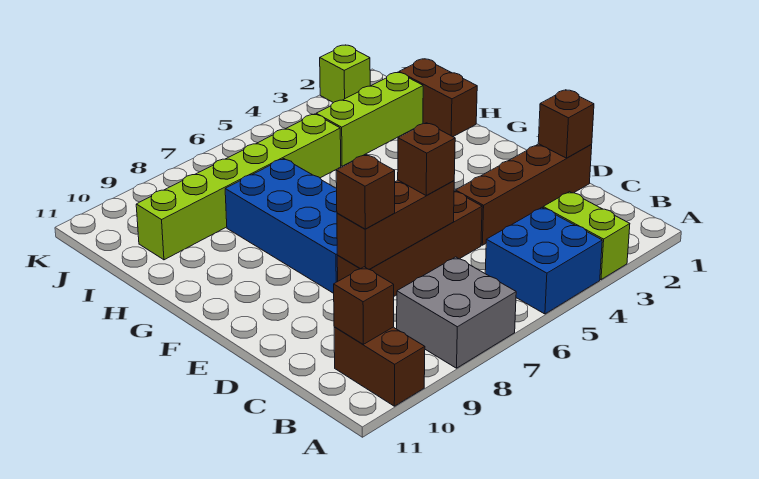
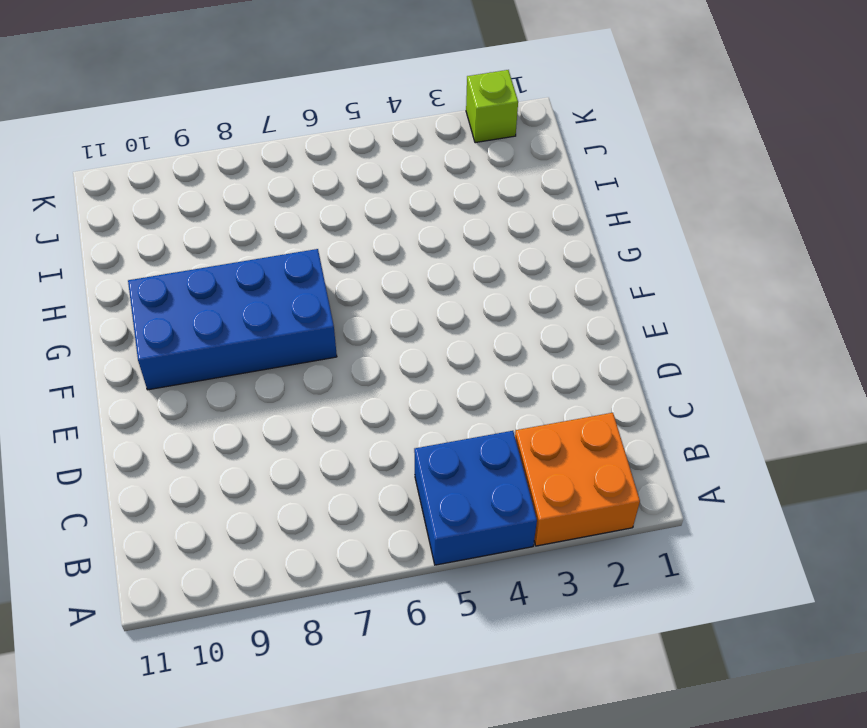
orange 2x2 brick [515,413,640,546] -> lime 1x2 brick [543,192,630,280]
blue 2x4 brick [128,249,337,390] -> blue 2x4 brick turned to [225,159,338,293]
none -> grey 2x2 brick [397,257,516,368]
none -> brown 1x2 brick [334,327,425,406]
none -> brown 1x4 brick [456,144,592,245]

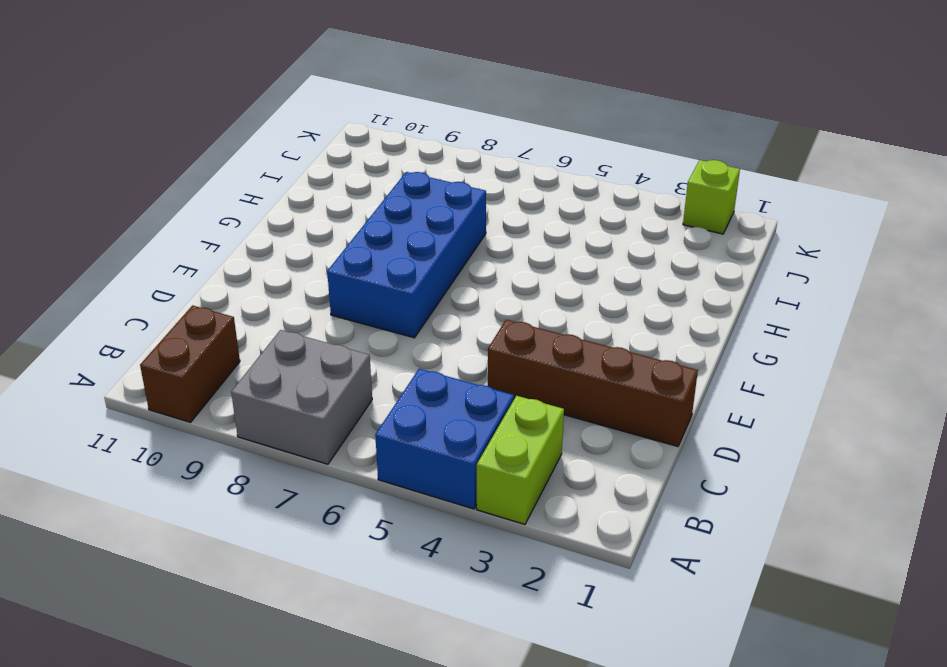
none -> brown 1x4 brick [337,191,482,296]
none -> brown 1x2 brick [399,59,477,137]
none -> lime 1x3 brick [316,72,423,166]

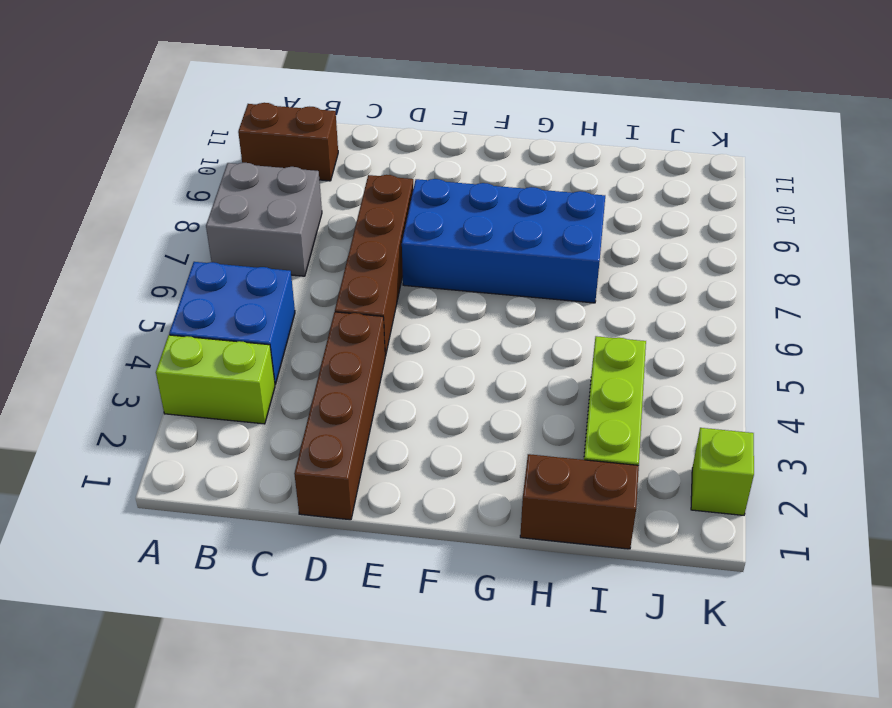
none -> lime 1x6 brick [136,114,341,260]
none -> brown 1x1 brick [334,267,394,344]
none -> brown 1x1 brick [538,90,594,158]

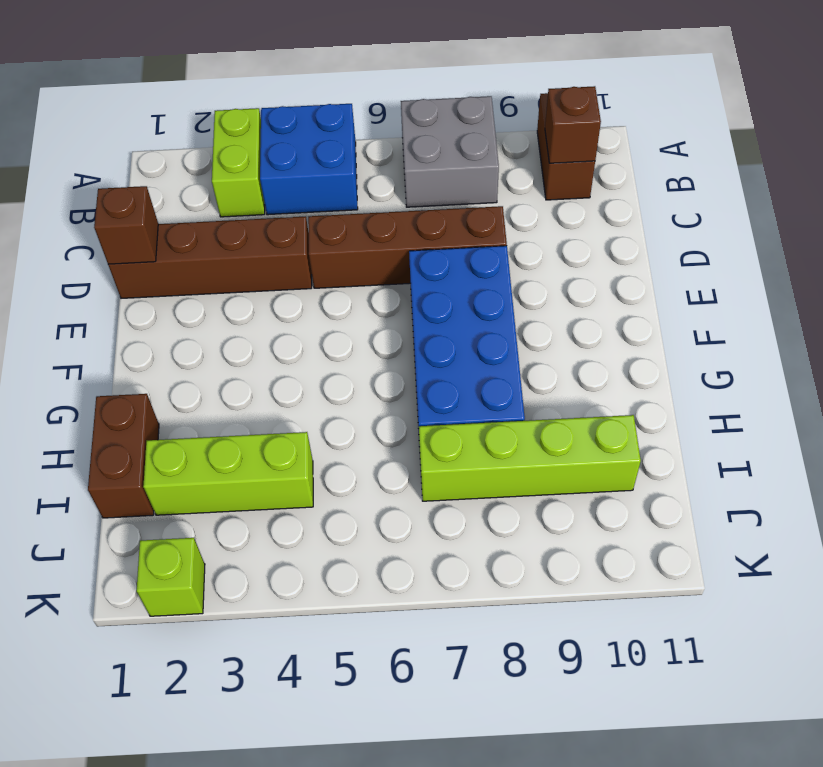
lime 1x4 brick [419,415,641,501] -> lime 1x6 brick [136,114,341,260]
none -> brown 1x3 brick [337,180,454,269]
none -> brown 1x1 brick [398,123,455,196]
none -> brown 1x1 brick [336,155,395,229]

